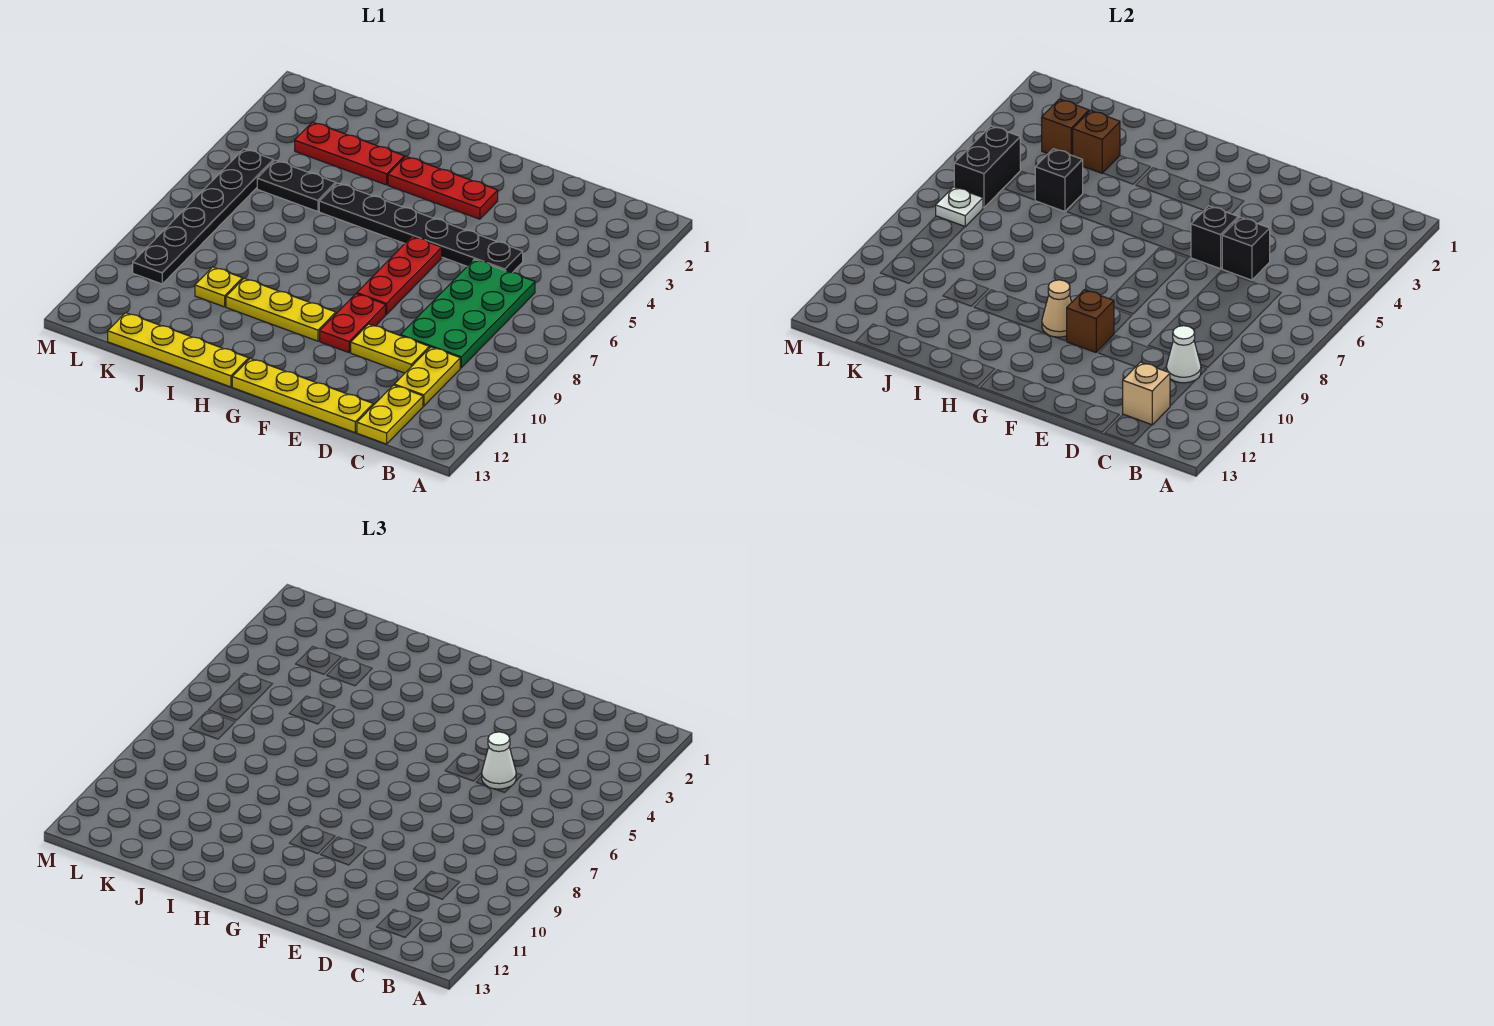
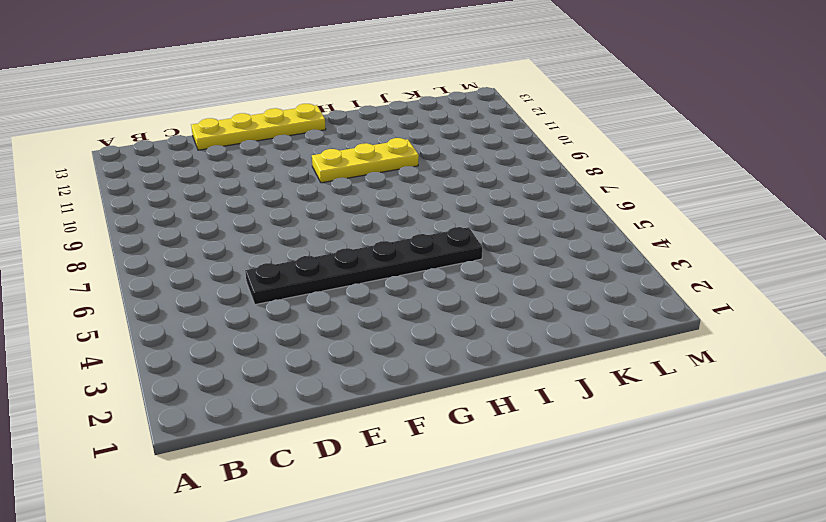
none -> green 2x4 plate [400,259,535,368]
none -> yellow 1x2 plate [394,347,460,406]
none -> yellow 1x2 plate [357,385,423,444]

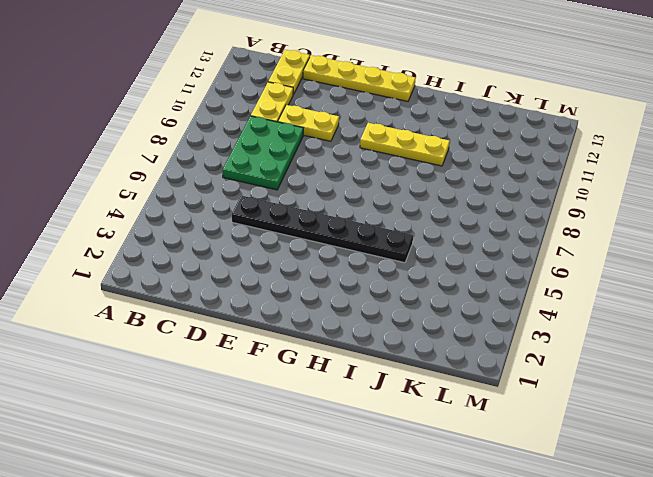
green 2x3 plate [223,116,303,190] -> green 2x4 plate [400,259,535,368]
none -> red 1x3 plate [388,157,498,219]
none -> red 1x3 plate [357,237,442,315]
none -> red 1x2 plate [320,294,386,353]

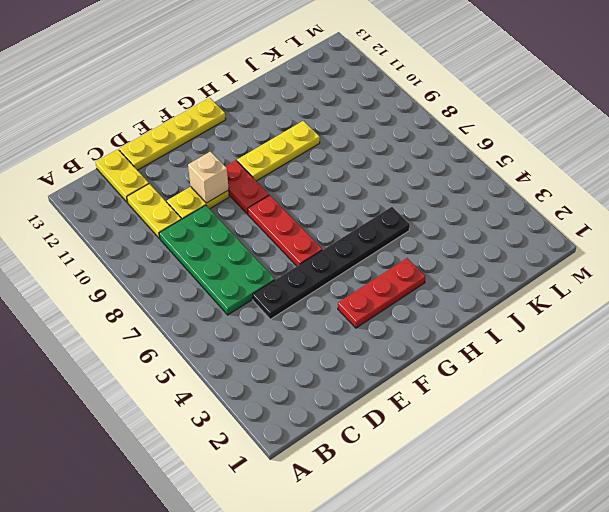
tan 1x1 brick [188,152,229,203] -> tan 1x1 brick moved to [1123,362,1170,425]
none -> yellow 1x4 plate [108,313,249,387]
none -> red 1x3 plate [295,122,404,185]
none -> black 1x2 plate [257,160,336,212]

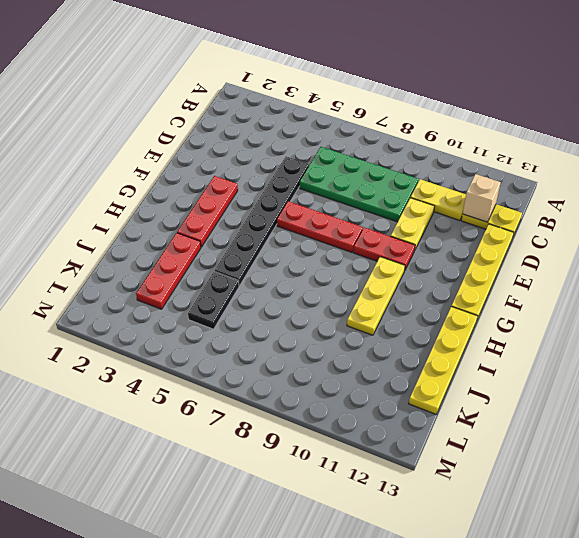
none -> yellow 1x1 plate [195,267,242,307]
none -> black 1x6 plate [133,149,273,284]
none -> white 1x1 cone [1166,326,1201,383]

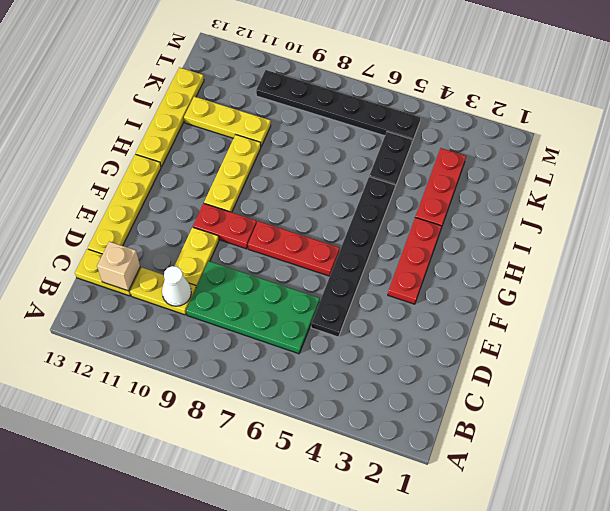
yellow 1x3 plate [184,96,271,146] -> yellow 1x1 plate [195,267,242,307]
none -> black 1x1 brick [1222,217,1270,280]
none -> black 1x1 brick [1191,206,1239,269]
none -> brown 1x1 brick [1067,290,1114,353]

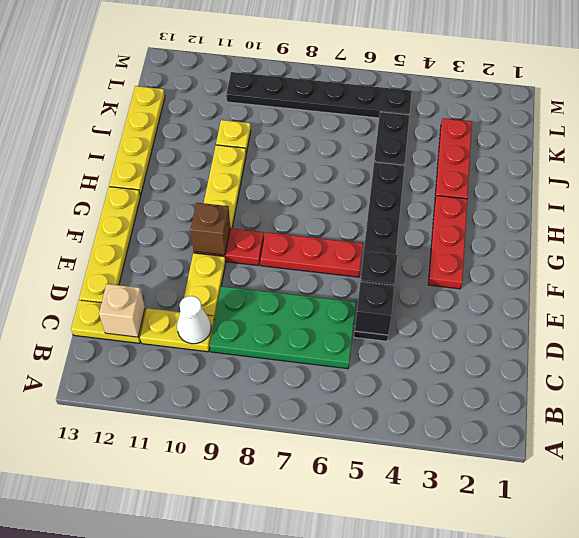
none -> tan 1x1 cone [1042,280,1072,337]
none -> brown 1x1 brick [1073,111,1120,173]
none -> black 1x1 brick [1035,149,1083,212]

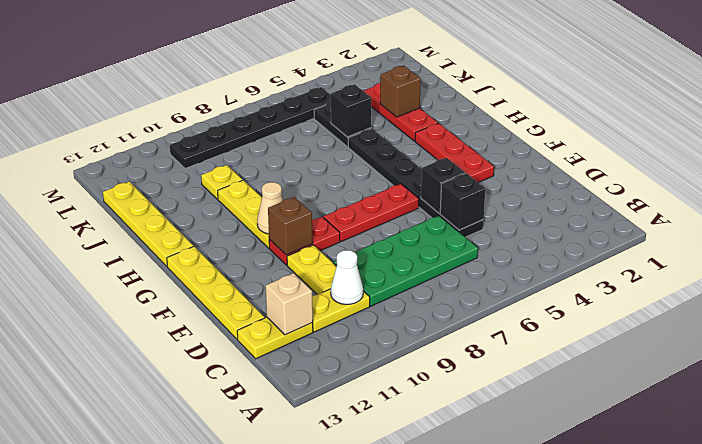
none -> brown 1x1 brick [1042,99,1089,156]
none -> black 1x2 brick [954,126,1020,208]
none -> white 1x1 plate [936,187,983,227]

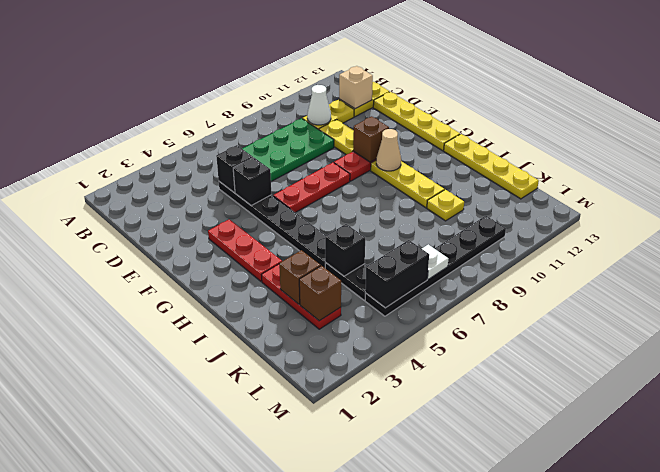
none -> white 1x1 cone [482,732,516,789]

